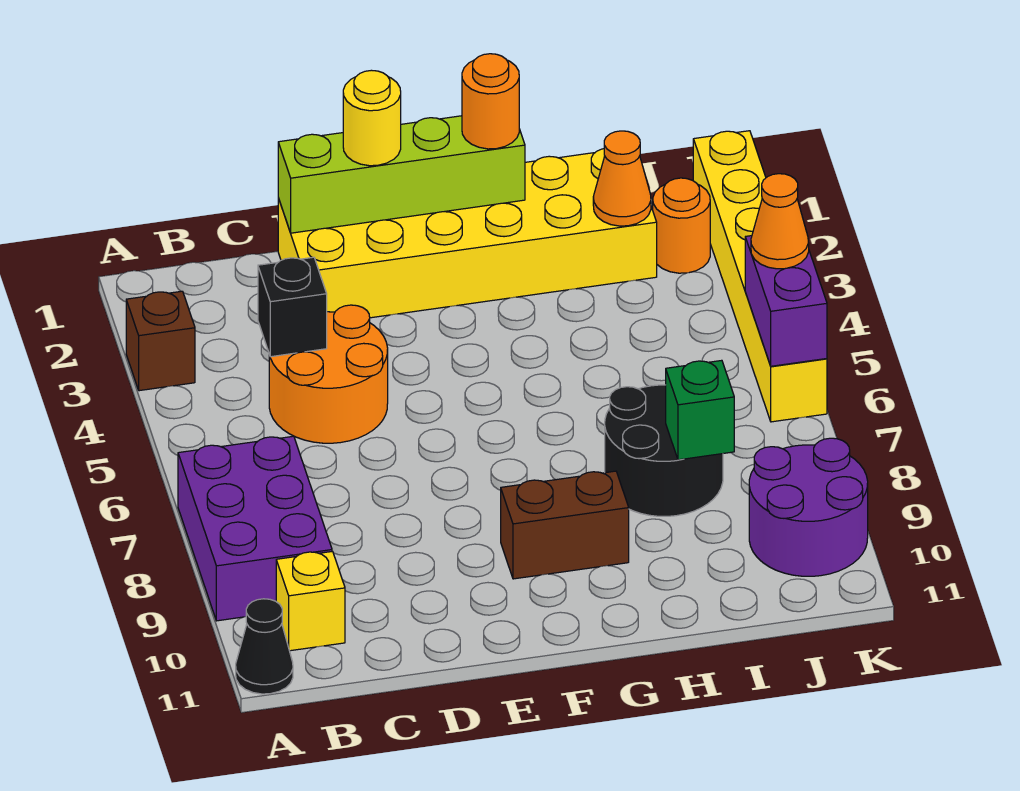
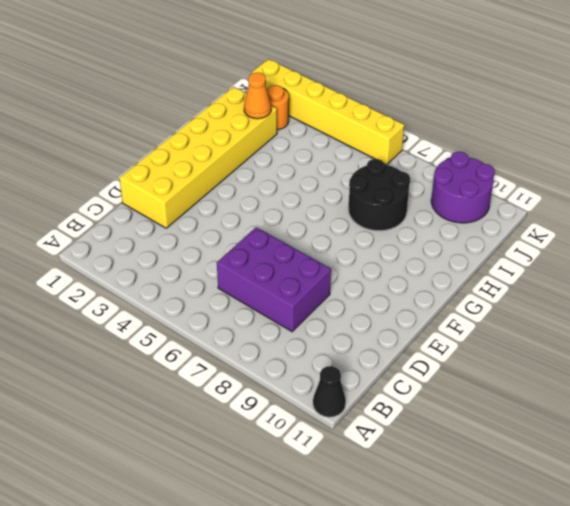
purple 2x3 brick [217,227,331,332] -> purple 2x3 brick moved to [178,436,332,621]
none -> brown 1x1 brick [126,291,195,391]
none -> yellow 1x1 brick [276,551,345,651]
none -> orange 2x2 round brick [269,305,388,443]

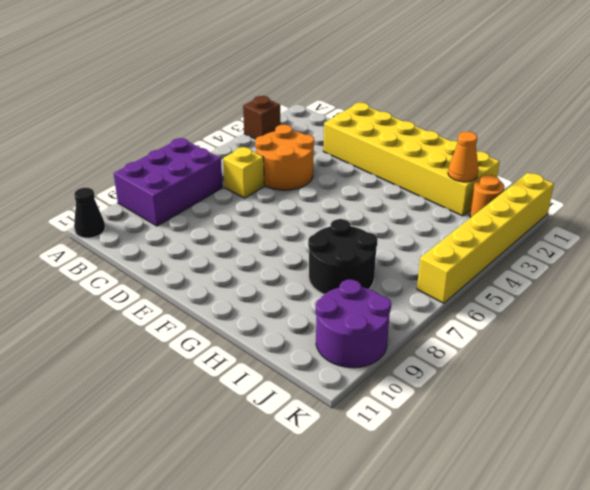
yellow 1x1 brick [223,147,264,198] -> yellow 1x1 brick moved to [276,551,345,651]
none -> brown 1x2 brick [501,471,629,579]
none -> black 1x1 brick [258,257,327,357]
none -> lime 1x4 brick [278,116,525,233]

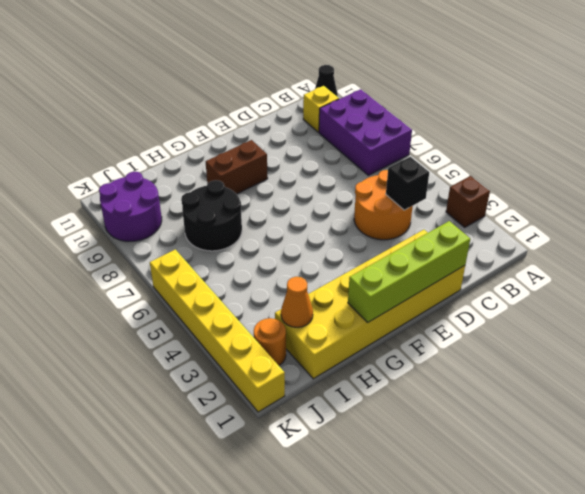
none -> green 1x1 brick [666,360,734,460]
none -> purple 1x2 brick [745,236,827,366]
none -> yellow 1x1 round brick [343,70,401,166]

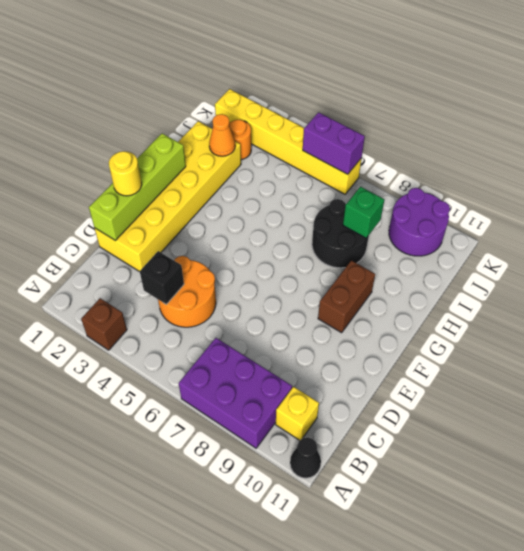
none -> orange 1x1 round brick [462,54,519,149]
none -> orange 1x1 cone [751,174,809,269]

